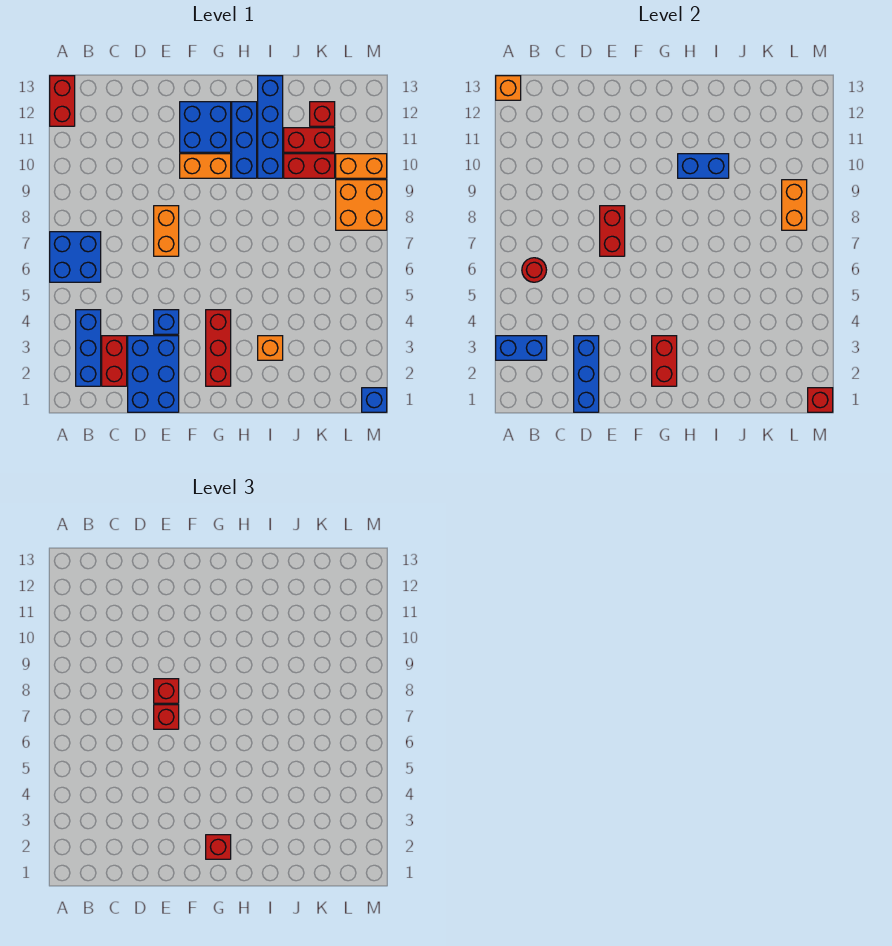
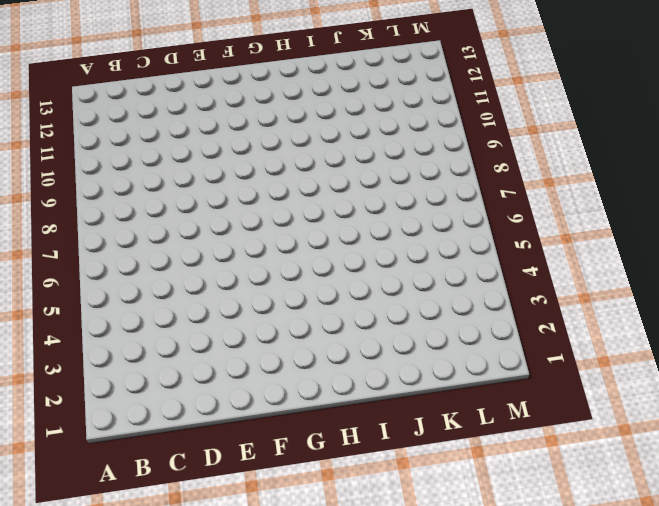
none -> blue 2x2 brick [50,232,101,282]
none -> red 1x2 brick [50,76,75,126]
none -> blue 1x3 brick [76,310,101,386]
none -> red 1x2 brick [102,336,127,386]

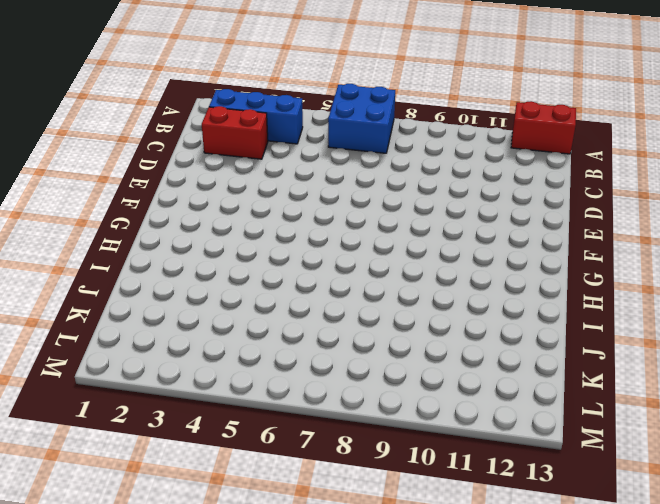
none -> blue 2x3 brick [128,336,179,412]
none -> blue 1x1 brick [154,310,179,334]
none -> orange 1x2 brick [154,206,179,256]
none -> orange 1x2 brick [180,154,231,178]

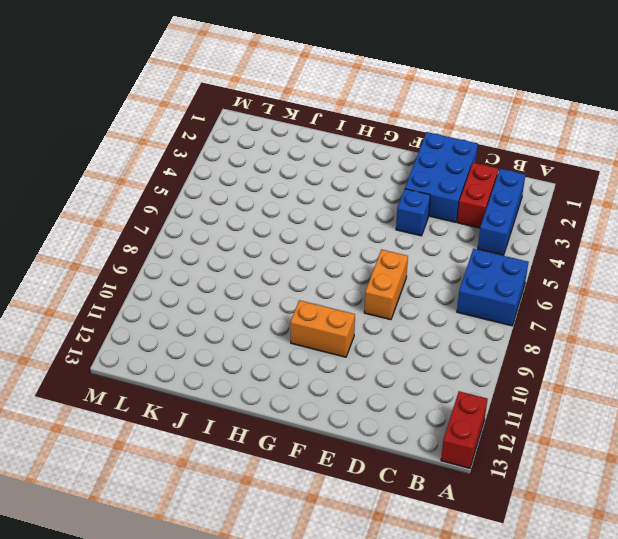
none -> blue 2x2 brick [180,102,231,152]
none -> red 1x3 brick [206,310,231,386]
none -> blue 1x3 brick [232,102,257,178]
none -> orange 1x1 brick [258,336,283,360]

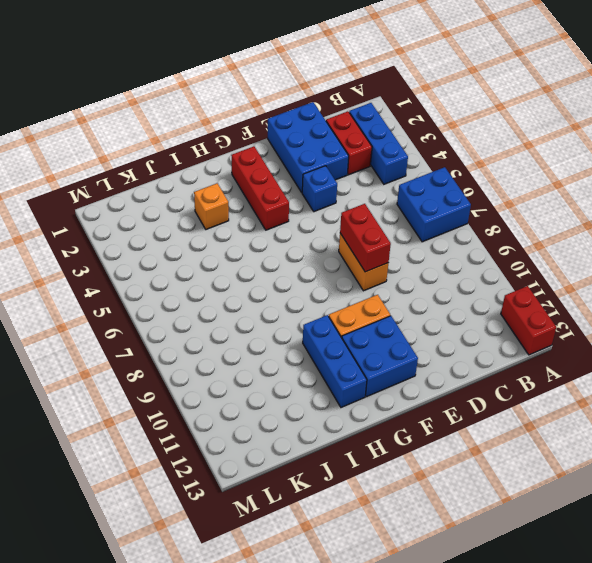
none -> blue 1x4 brick [258,76,283,178]
none -> red 1x2 brick [284,154,335,178]
none -> red 1x2 brick [284,128,335,152]
none -> red 1x1 brick [310,102,335,126]

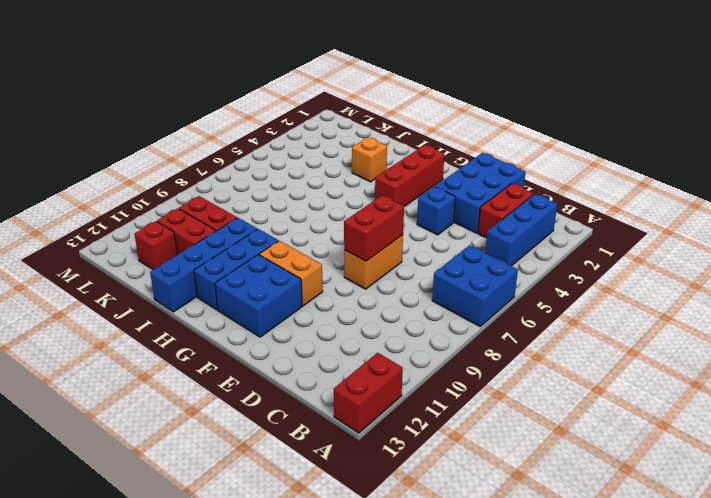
none -> orange 2x2 brick [336,180,387,230]
none -> orange 1x2 brick [336,154,387,178]
none -> blue 1x1 brick [362,388,387,412]
none -> blue 1x2 brick [496,336,547,360]

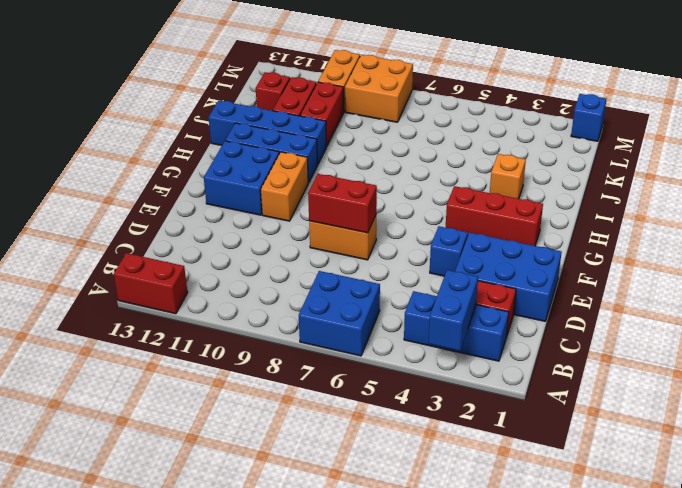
none -> orange 1x1 brick [496,76,521,100]
none -> red 1x1 round brick [522,258,546,282]
none -> blue 1x3 brick [574,336,599,412]
none -> red 1x2 brick [652,336,677,386]

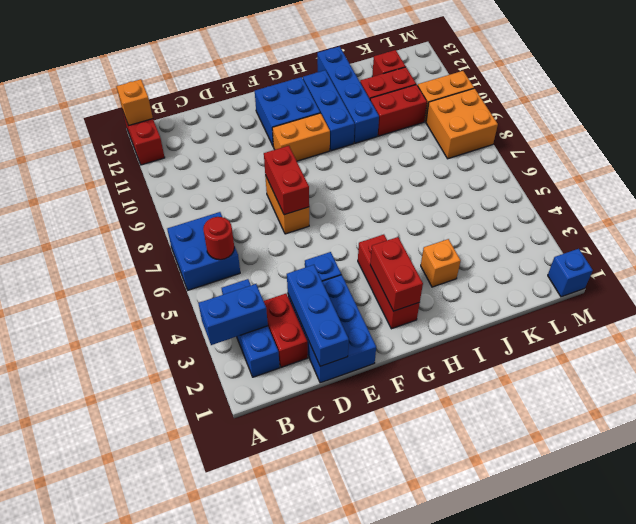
none -> blue 1x2 brick [678,154,729,178]
none -> orange 1x2 brick [782,180,807,230]
none -> red 1x1 brick [808,388,833,412]
none -> red 1x1 brick [154,705,179,729]

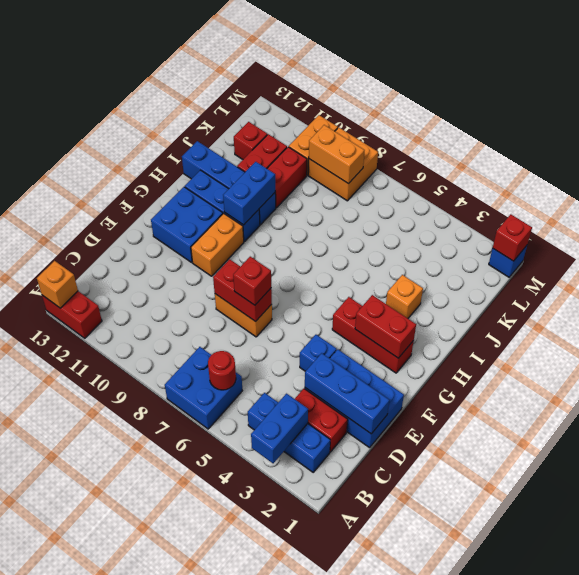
none -> red 1x1 brick [154,679,179,703]
none -> red 1x1 brick [206,835,231,859]

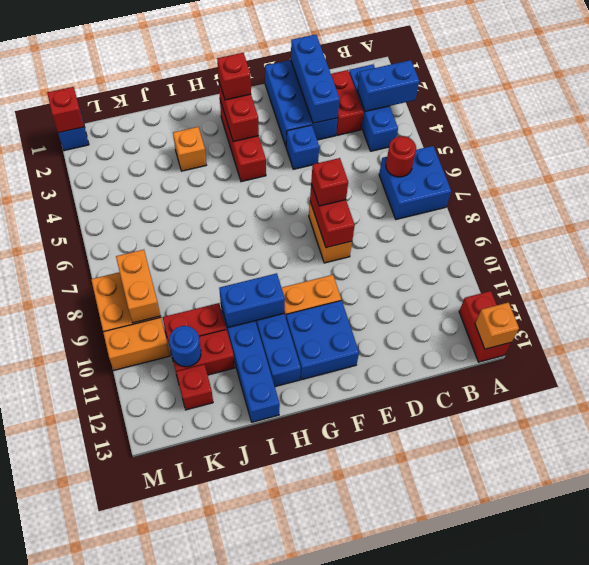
blue 1x1 round brick [169,326,201,367] -> none
none -> red 1x1 brick [154,679,179,703]

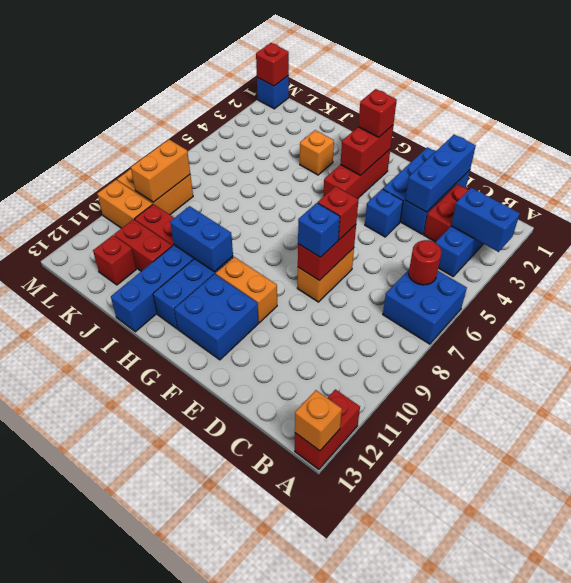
blue 1x1 brick [298,203,340,257] -> red 1x1 brick [154,679,179,703]

